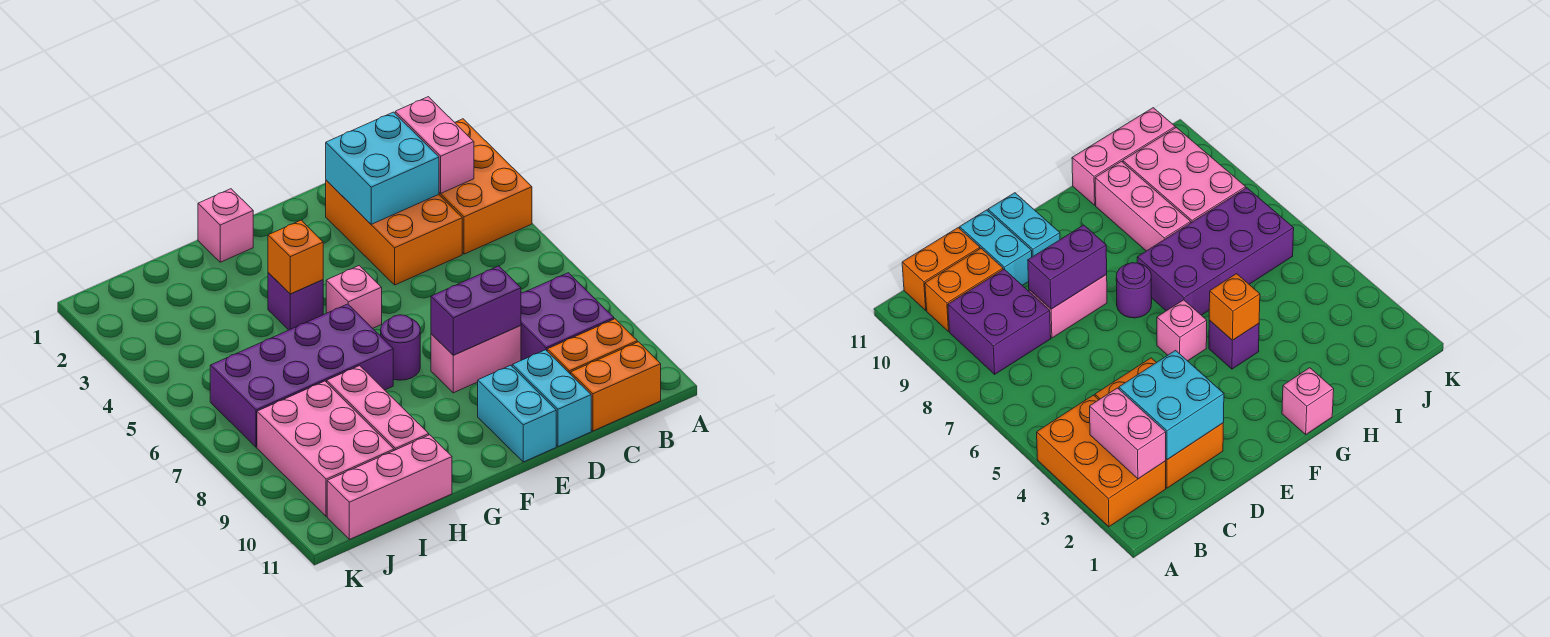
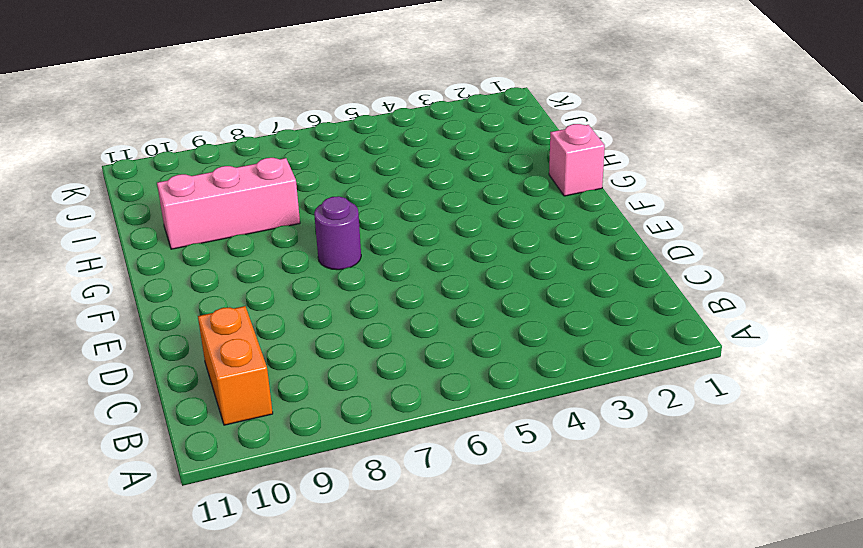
none -> orange 2x3 brick [439,119,532,254]
none -> purple 2x2 brick [521,273,614,360]
none -> orange 1x2 brick [571,342,661,431]

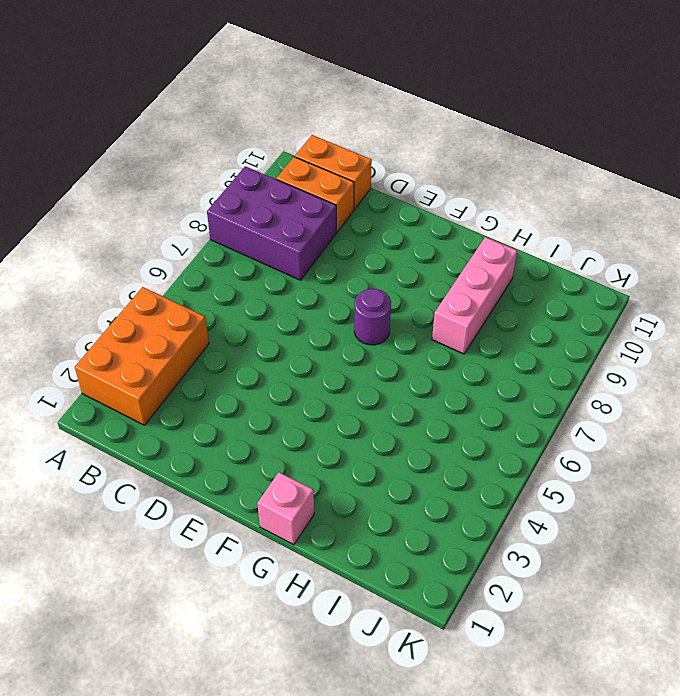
purple 2x3 brick [207,166,336,280] -> purple 2x2 brick [521,273,614,360]
none -> orange 2x3 brick [326,180,462,285]
none -> pink 1x2 brick [431,326,521,393]
none -> cyan 1x2 brick [512,350,591,447]

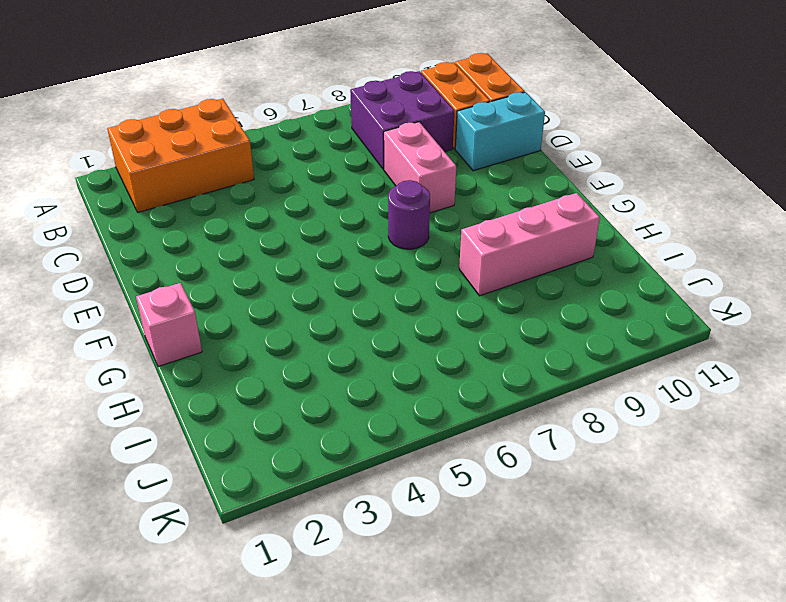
none -> orange 2x3 brick [326,180,462,285]
none -> cyan 1x2 brick [478,365,556,462]
none -> pink 1x1 brick [326,266,382,328]

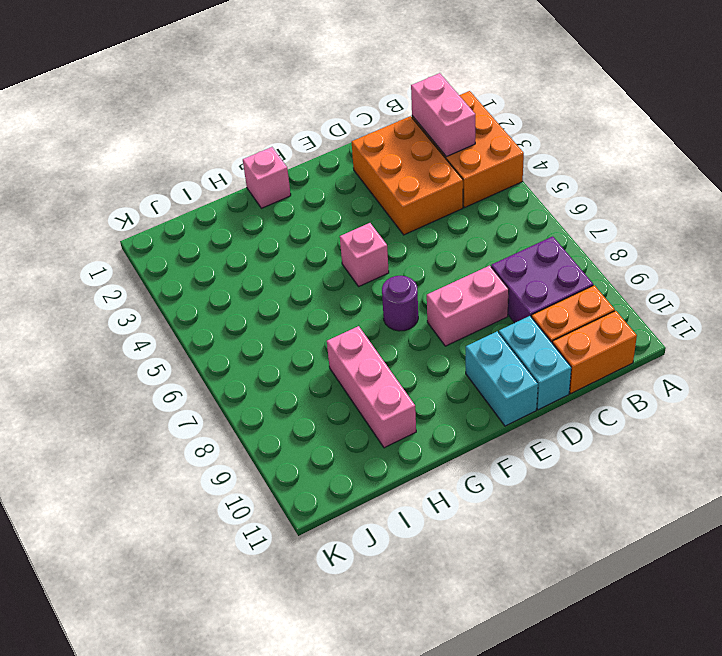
none -> purple 1x1 brick [268,273,323,330]
none -> purple 2x4 brick [210,304,393,447]
none -> pink 1x3 brick [327,435,452,539]

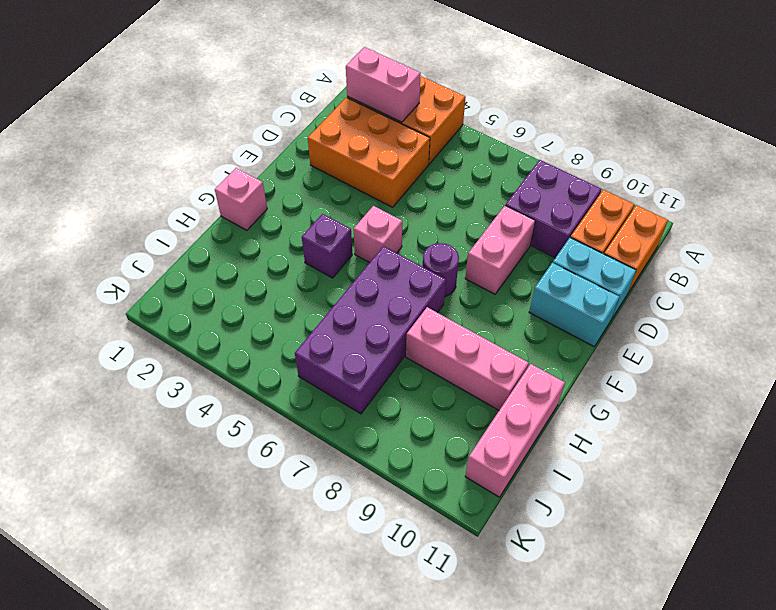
none -> pink 2x3 brick [257,381,394,516]
none -> cyan 2x2 brick [326,112,439,224]
none -> purple 1x2 brick [431,266,521,355]

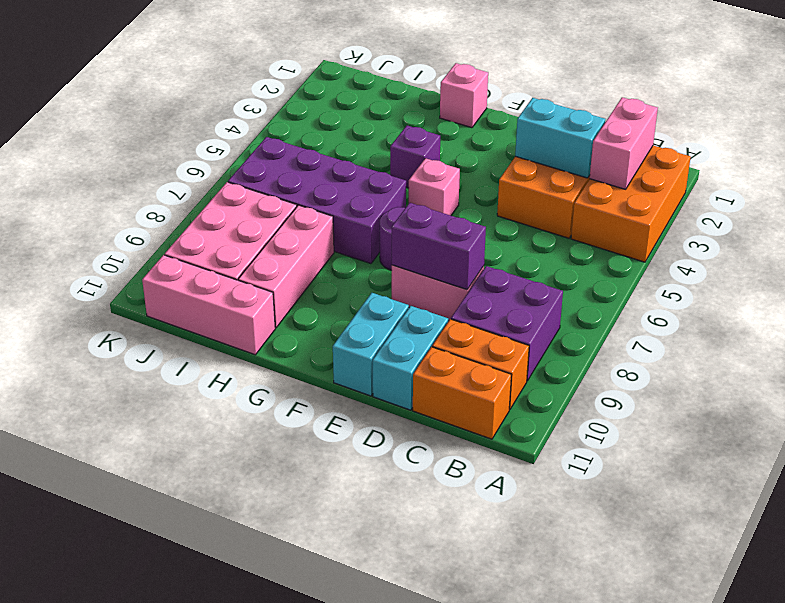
cyan 1x2 brick [515,98,605,178] -> cyan 2x2 brick [326,112,439,224]
none -> orange 1x1 brick [268,220,323,294]

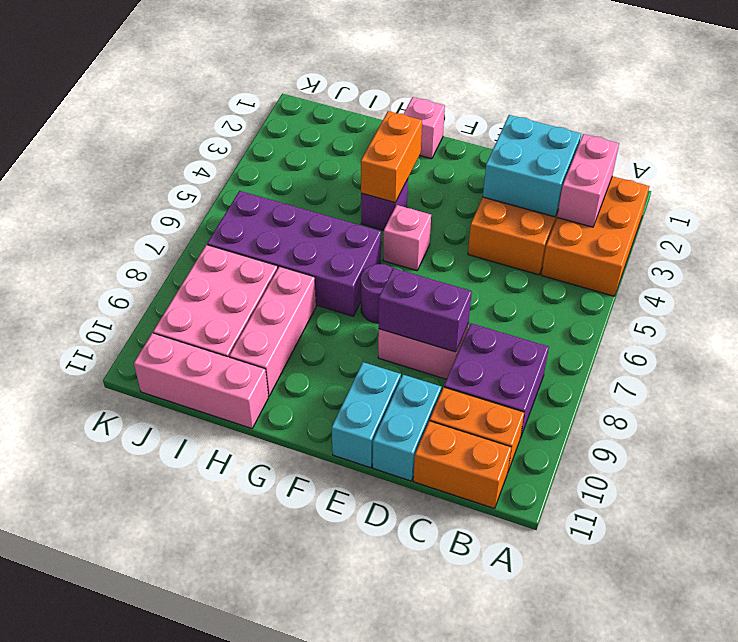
orange 1x2 brick [361,111,422,203] -> orange 1x1 brick [268,220,323,294]

